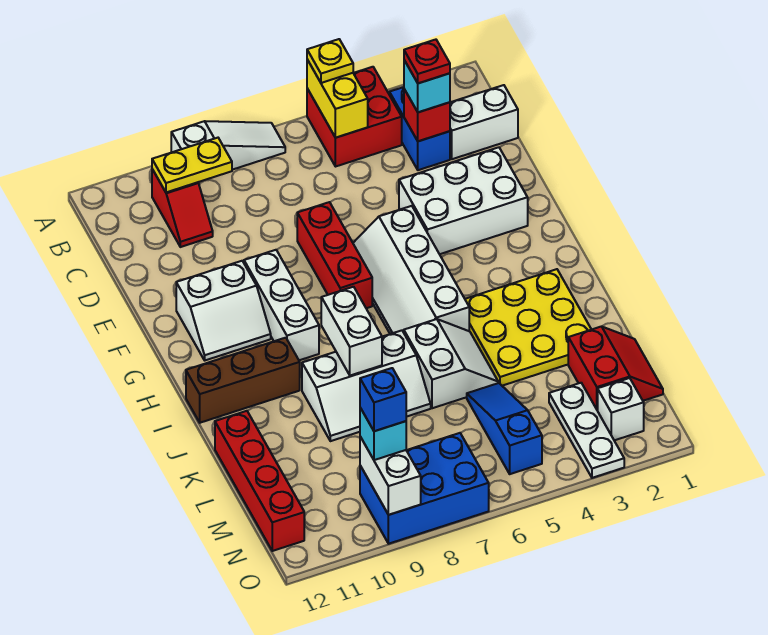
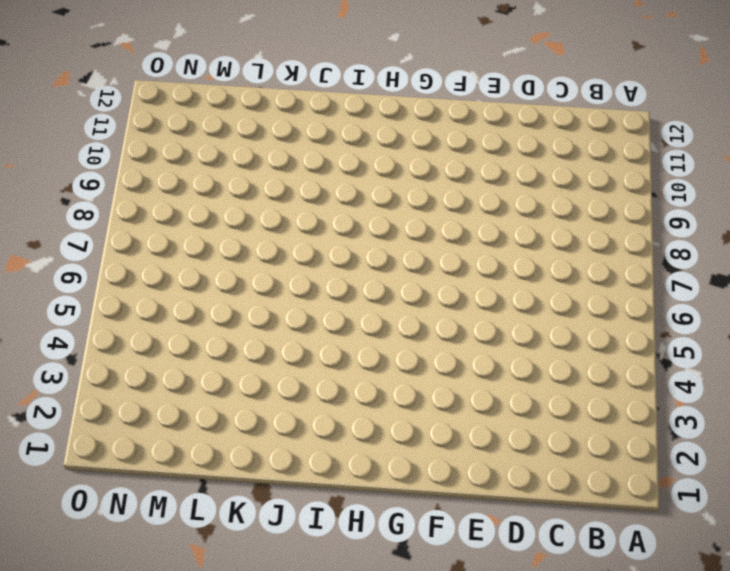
none -> red 2x2 brick [307,67,402,167]
none -> white 1x3 slope [171,121,285,170]
none -> blue 1x2 brick [389,87,450,170]
none -> red 1x2 slope [152,169,213,247]

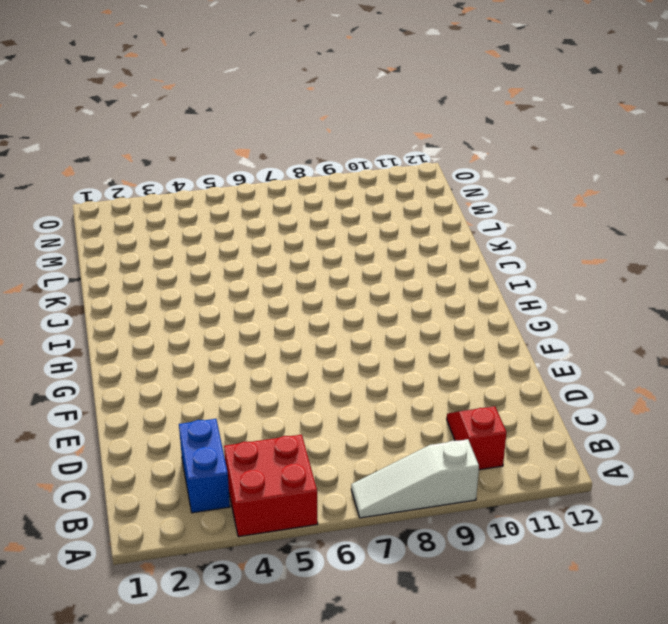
none -> white 1x2 brick [450,85,518,159]
none -> white 2x3 brick [399,147,528,254]
none -> red 1x3 brick [297,202,372,308]
none -> white 2x4 slope [353,206,469,334]

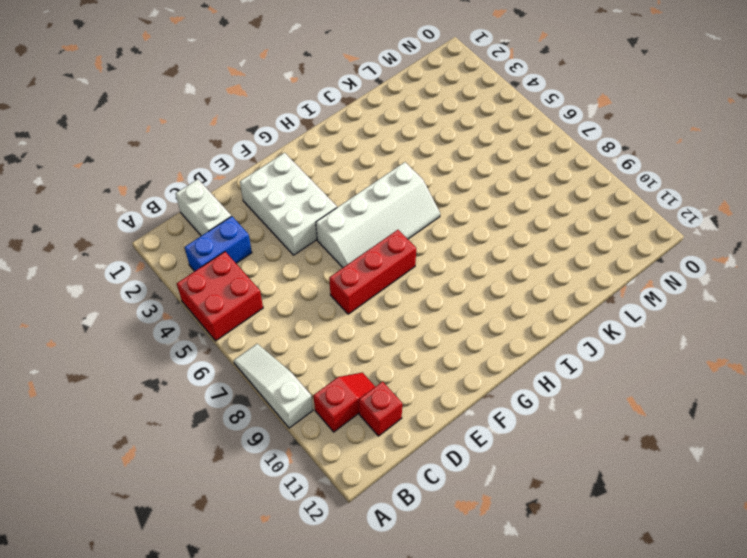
red 1x1 brick [359,382,402,436] -> red 1x1 brick moved to [404,89,450,141]
none -> white 1x3 brick [244,250,319,360]
none -> white 2x2 slope [176,261,271,360]
none -> yellow 3x3 plate [465,269,591,386]
none -> brown 1x3 brick [186,338,300,423]

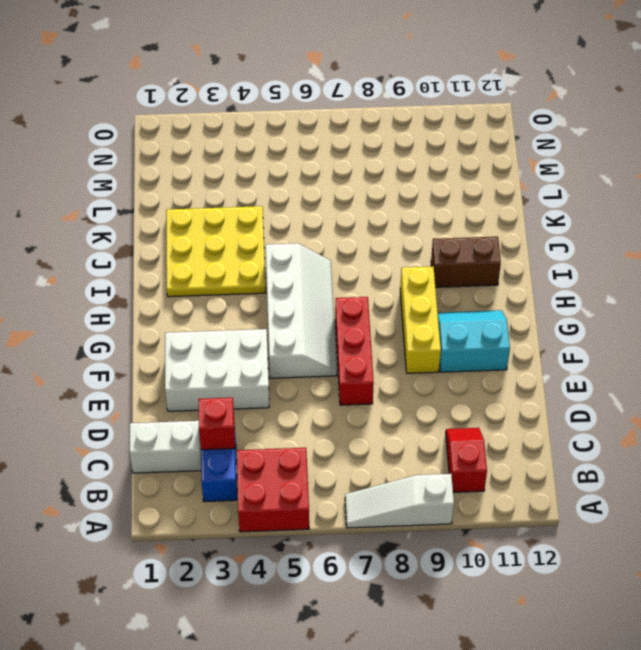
yellow 1x3 brick [400,267,441,373] -> white 1x3 brick [244,250,319,360]
cyan 2x2 slope [438,310,510,372] -> white 2x2 slope [176,261,271,360]
brown 1x2 brick [431,237,501,287] -> brown 1x3 brick [186,338,300,423]
none -> white 2x2 slope [404,319,498,408]
none -> white 2x3 slope [302,330,431,441]
none -> red 1x4 brick [215,411,304,551]
none -> red 2x2 slope [568,326,663,411]

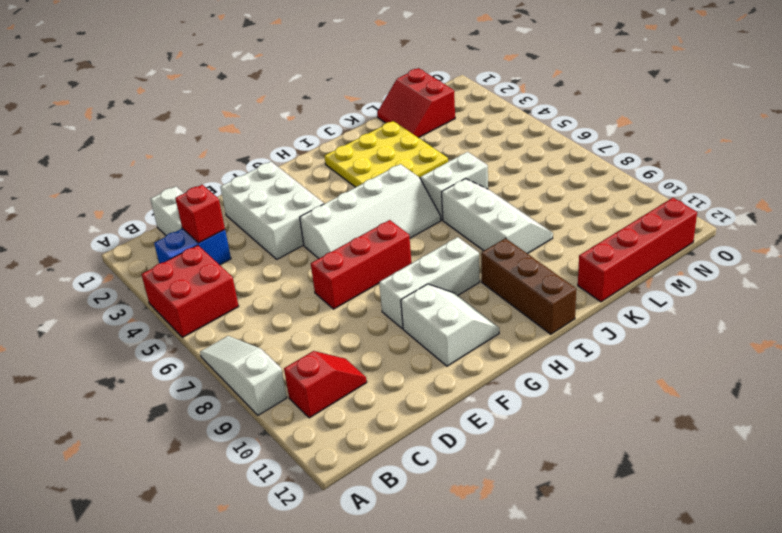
red 2x2 slope [377,68,455,138] -> red 2x2 slope turned to [568,326,663,411]
none -> blue 1x3 slope [467,383,542,474]
none -> white 1x3 plate [549,383,624,478]
none -> white 1x1 brick [598,378,644,440]
none -> blue 2x3 brick [360,433,489,544]

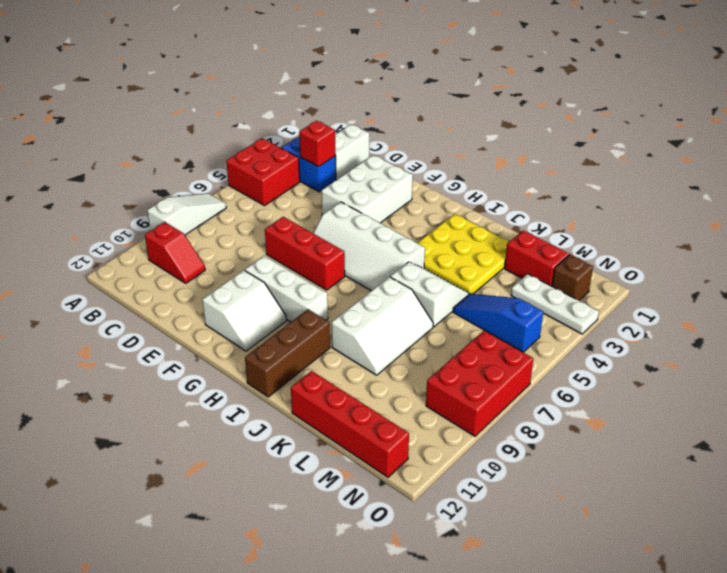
brown 1x1 brick [552,255,593,301] -> white 1x1 brick [598,378,644,440]
red 2x3 brick [426,330,533,436] -> blue 2x3 brick [360,433,489,544]
none -> yellow 1x2 brick [307,60,368,138]
none -> yellow 1x2 plate [152,138,232,192]
none -> white 1x2 brick [321,287,382,376]
none -> white 1x2 brick [360,437,421,515]

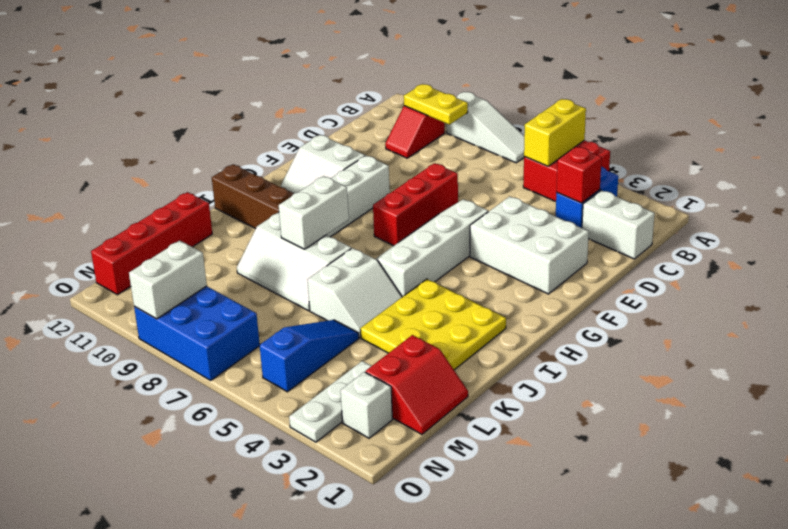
none -> yellow 1x1 plate [307,39,353,83]
none -> cyan 1x1 brick [404,60,450,112]
none -> cyan 1x1 brick [360,408,406,460]
none -> red 1x1 plate [404,40,450,83]

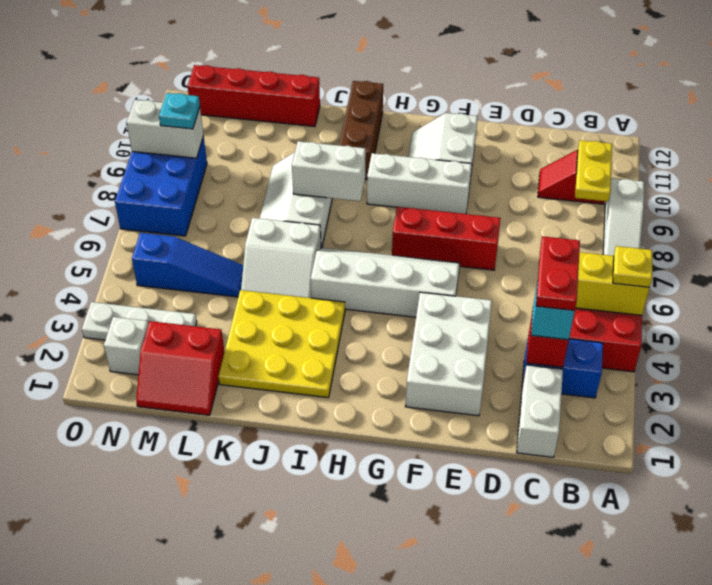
red 1x2 plate [536,236,580,311] -> red 1x1 plate [404,40,450,83]
cyan 1x1 plate [159,93,200,129] -> cyan 1x1 brick [360,408,406,460]
none -> blue 1x1 brick [360,368,406,431]

